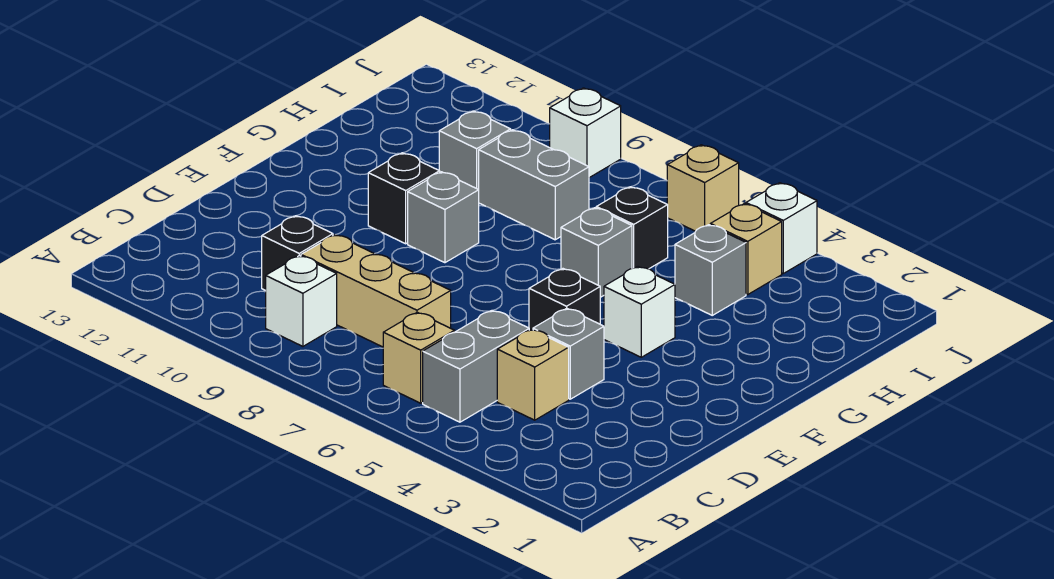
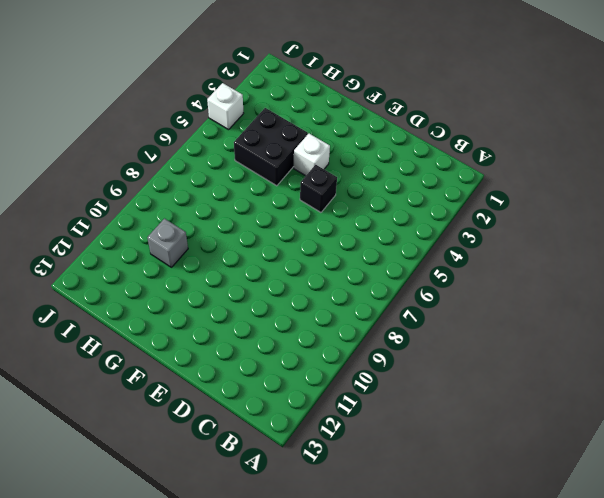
black 2x2 brick [234,108,308,186] -> grey 1x1 brick [675,225,746,315]
none -> grey 1x2 brick [423,310,529,422]
none -> tan 1x1 brick [383,312,455,403]
none -> white 1x1 brick [266,256,337,346]

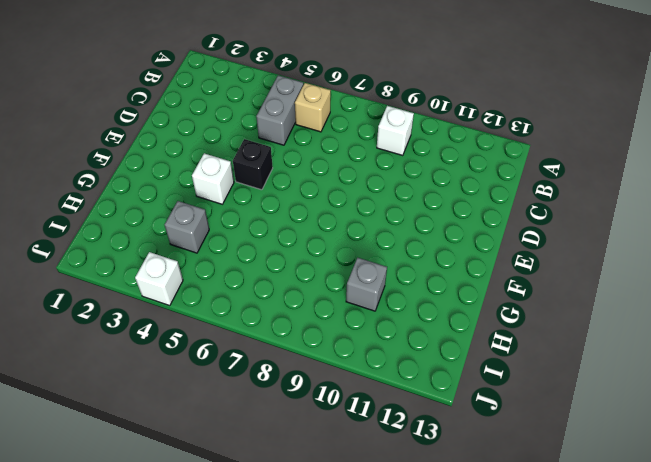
none -> tan 1x1 brick [497,329,569,420]
none -> tan 1x3 brick [301,235,451,347]
none -> black 1x1 brick [262,216,333,290]

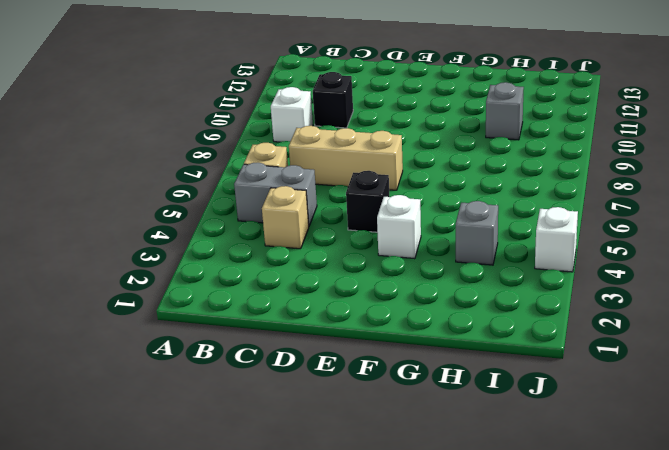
tan 1x3 brick [289,126,403,190] -> tan 1x3 brick turned to [301,235,451,347]
none -> grey 1x1 brick [533,308,604,399]
none -> grey 1x1 brick [408,172,479,263]
none -> black 1x1 brick [368,153,440,244]

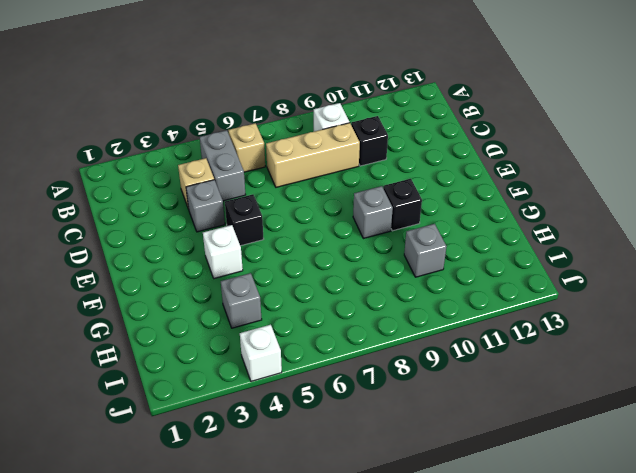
none -> grey 1x1 brick [561,208,632,297]
none -> black 1x1 brick [596,187,668,269]
none -> grey 1x2 brick [479,130,589,240]

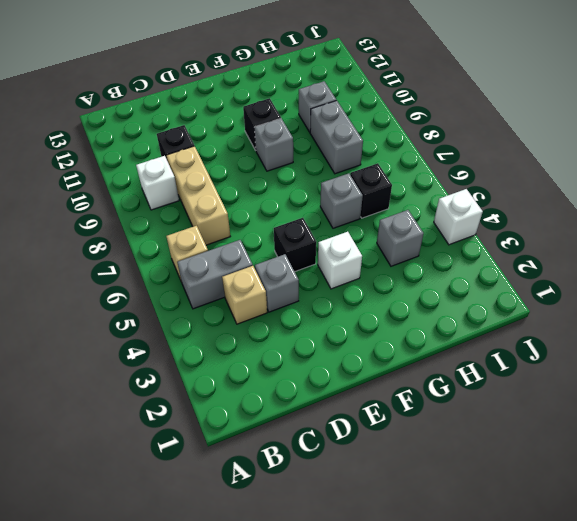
none -> tan 1x1 brick [710,204,782,295]
none -> tan 1x1 brick [667,145,739,231]
none -> white 1x1 brick [550,88,621,178]

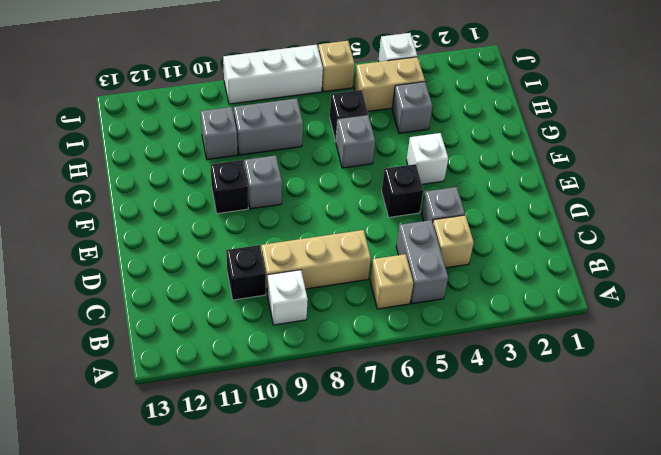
tan 1x2 brick [354,57,425,112] -> tan 1x1 brick [710,204,782,295]
white 1x3 brick [223,45,323,104] -> white 1x1 brick [550,88,621,178]

